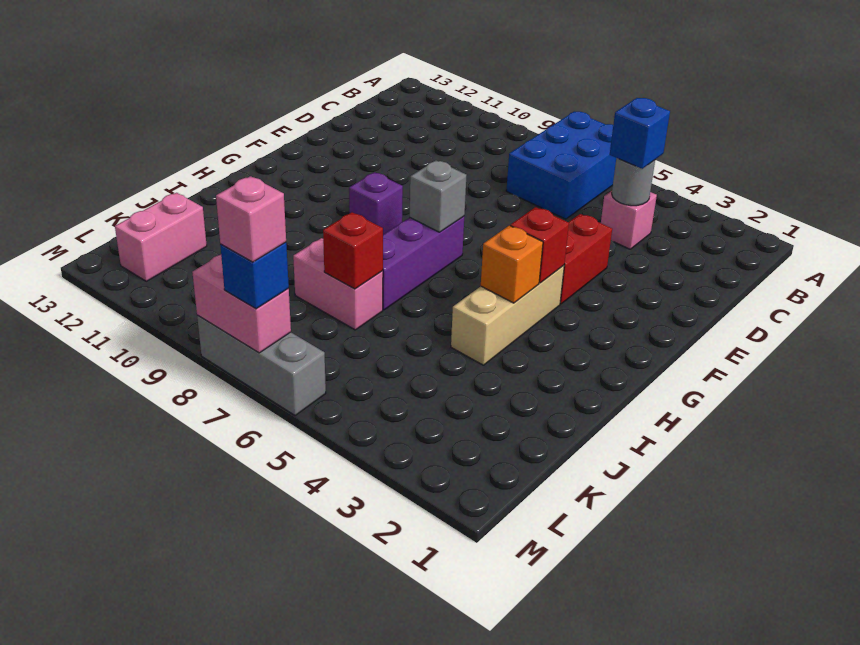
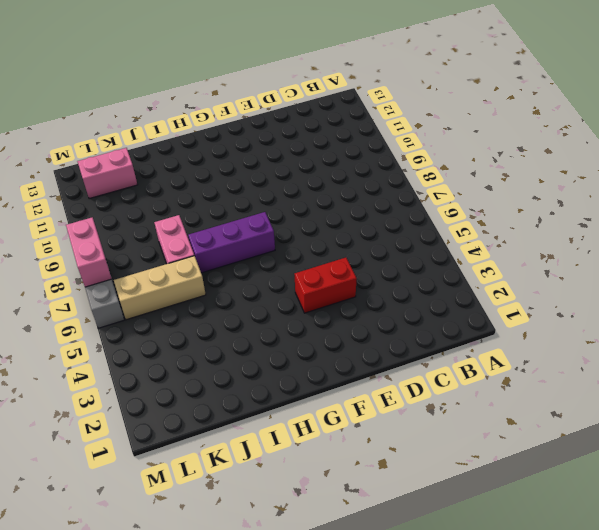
tan 1x3 brick [114,256,206,320] -> tan 1x3 brick moved to [451,266,564,365]
none -> blue 2x3 brick [506,112,616,219]
none -> pink 1x1 brick [601,191,657,249]
none -> purple 1x1 brick [349,172,403,234]

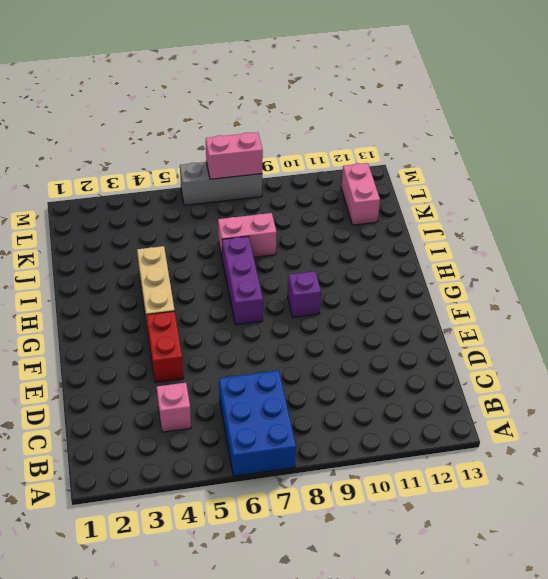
none -> grey 1x1 round brick [612,158,655,206]
none -> red 1x1 brick [510,207,569,283]
none -> grey 1x1 brick [410,160,466,232]

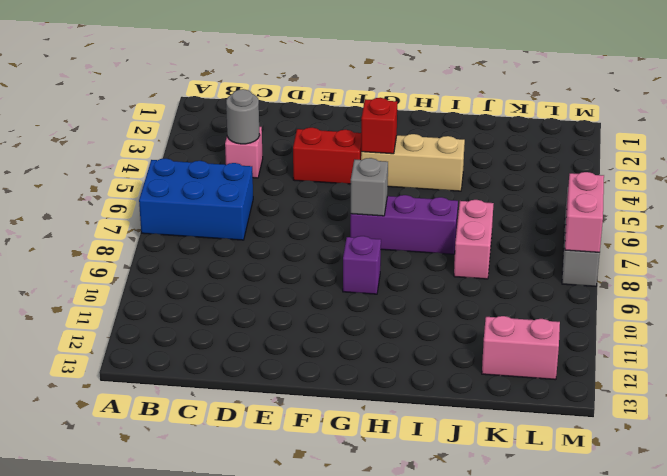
none -> orange 1x1 brick [481,225,543,303]
none -> red 1x1 brick [323,212,383,289]
none -> blue 1x1 brick [610,98,670,169]

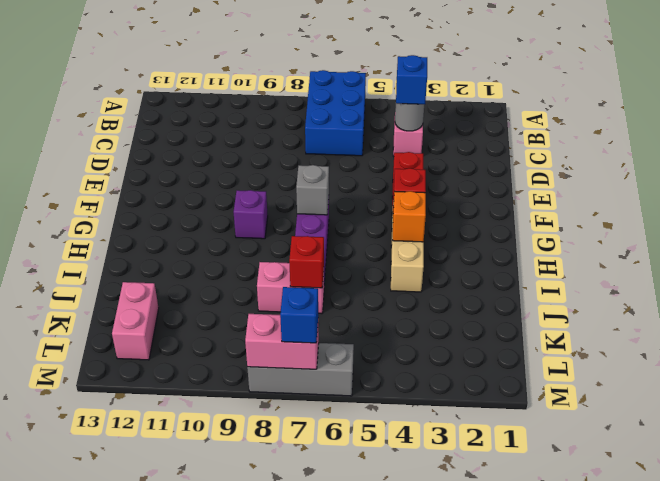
none -> pink 1x1 brick [216,176,286,262]

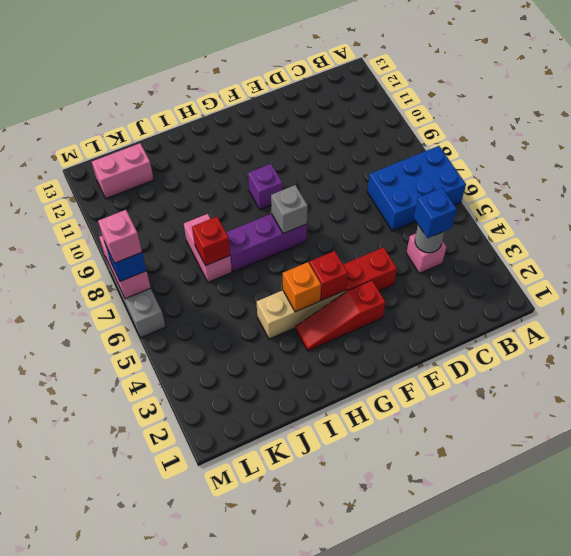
red 1x3 slope [295,281,386,351] -> none

